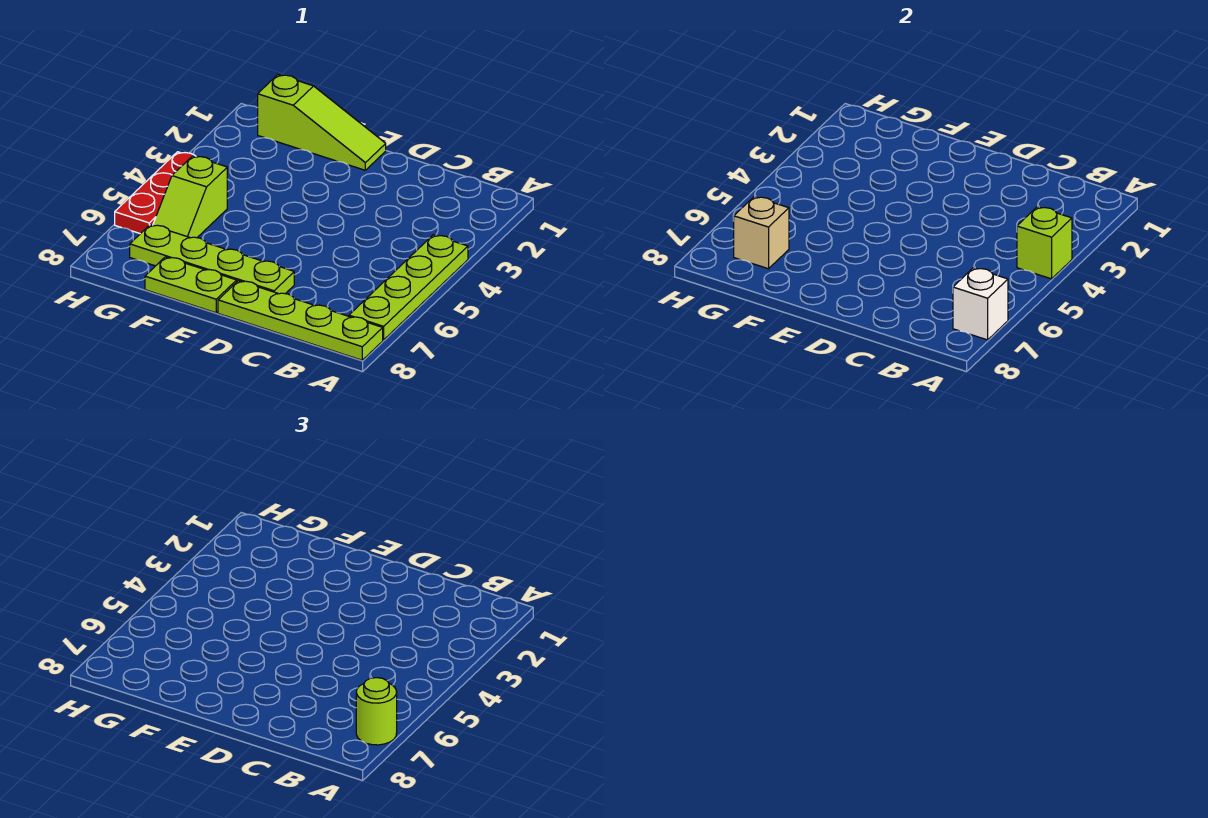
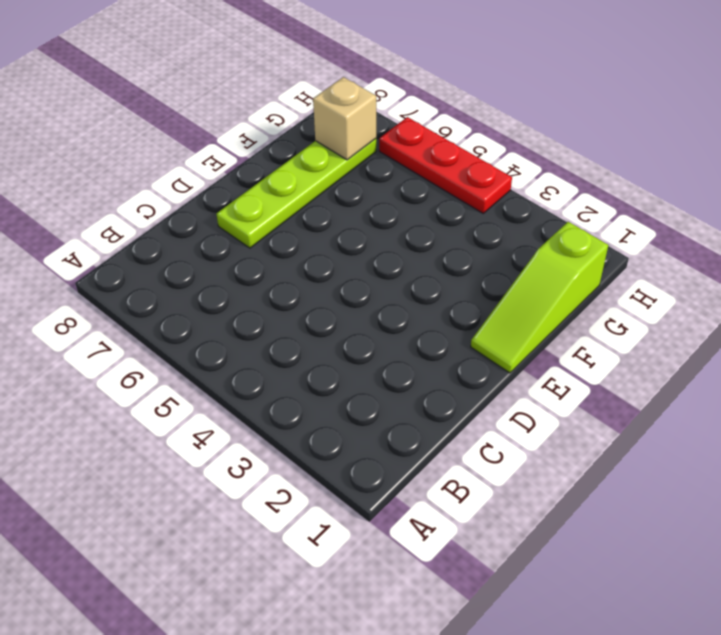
none -> lime 1x4 plate [349,235,468,340]
none -> lime 1x4 plate [218,281,383,360]

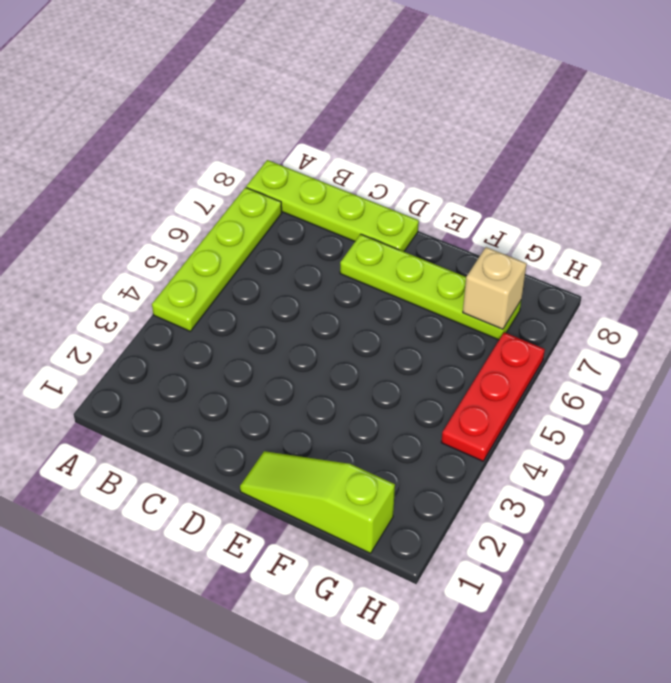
none -> lime 1x2 plate [145,257,237,313]
none -> lime 1x2 slope [153,156,227,238]

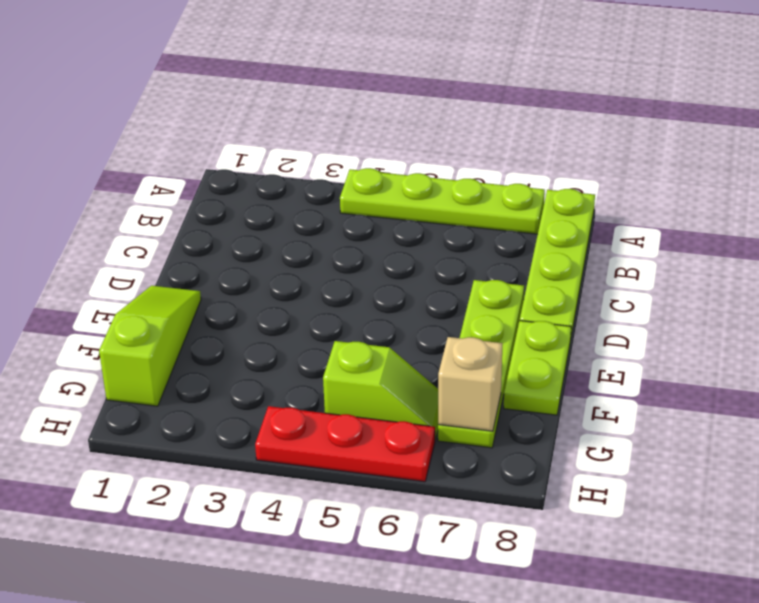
none -> lime 1x1 brick [1017,207,1072,279]
none -> white 1x1 brick [953,268,1008,340]

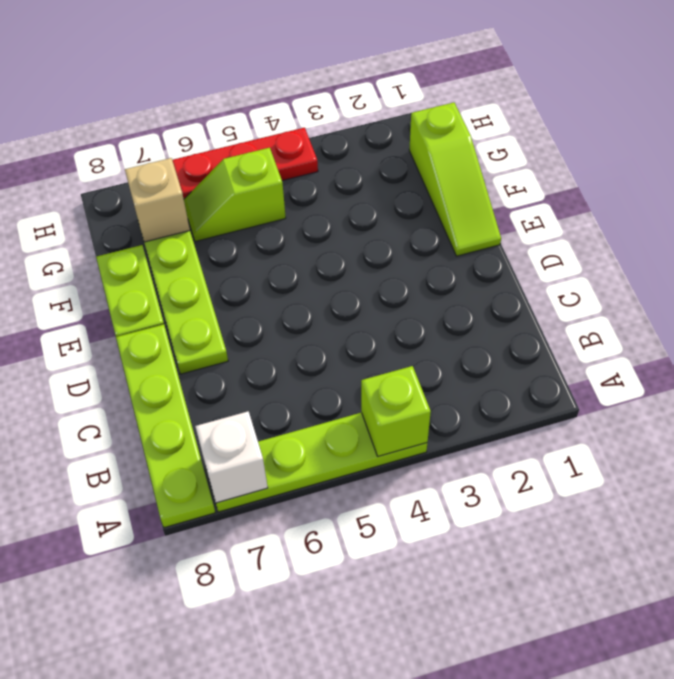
none -> lime 1x1 round brick [356,678,397,745]

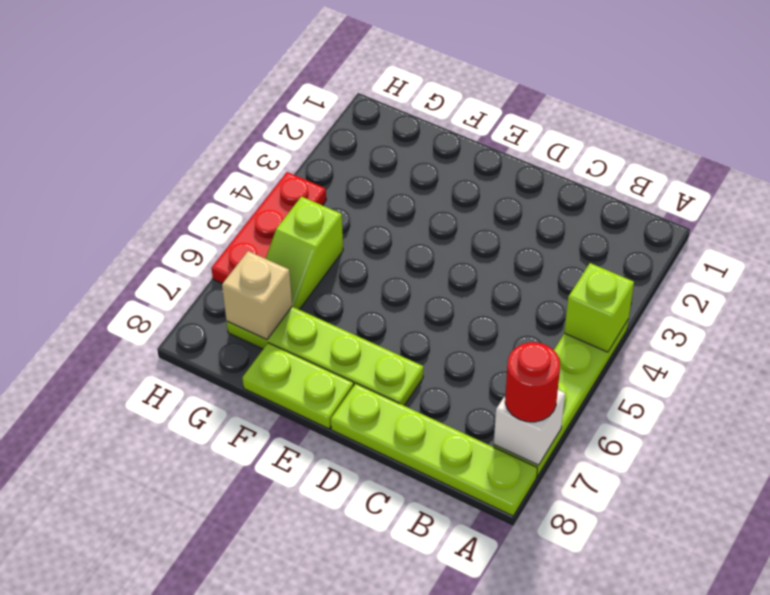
red 1x1 round brick [505,342,560,422] -> lime 1x1 round brick [356,678,397,745]
none -> lime 1x3 slope [258,75,386,170]

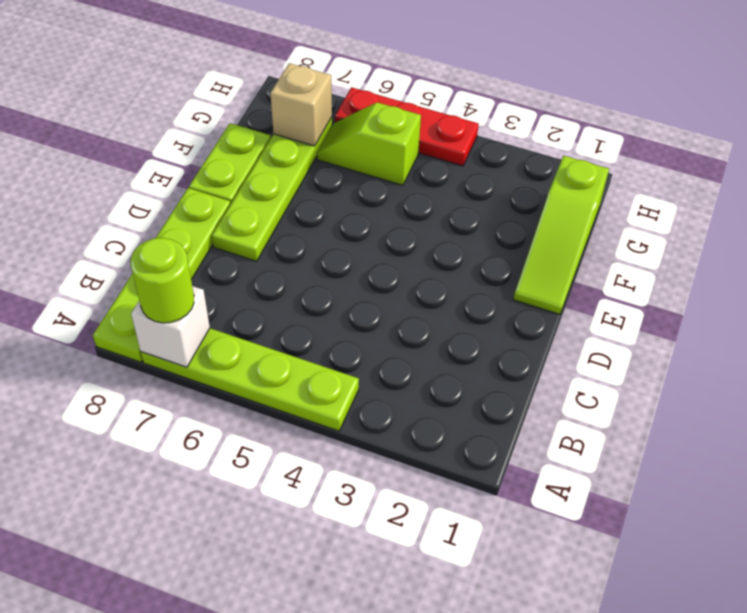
none -> lime 1x1 brick [1017,207,1072,279]

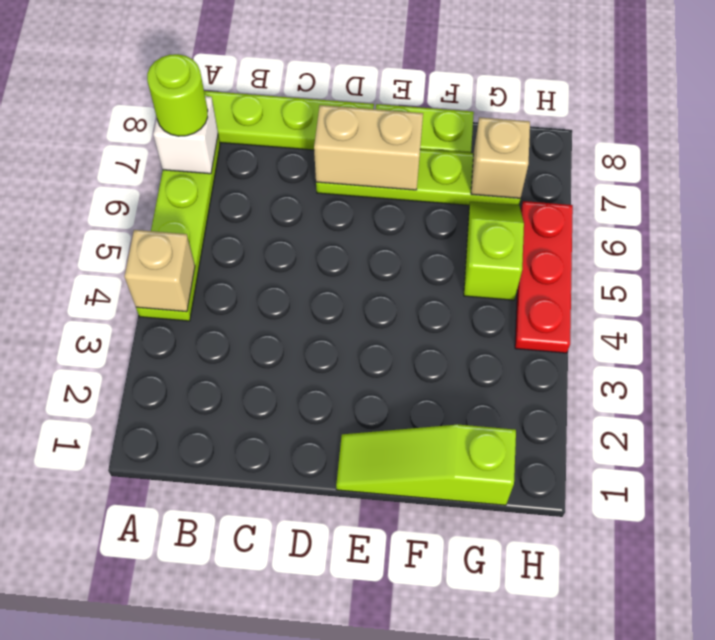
tan 1x1 brick [124,230,195,312] -> lime 1x1 brick [1017,207,1072,279]
tan 1x2 brick [314,105,423,190] -> none

